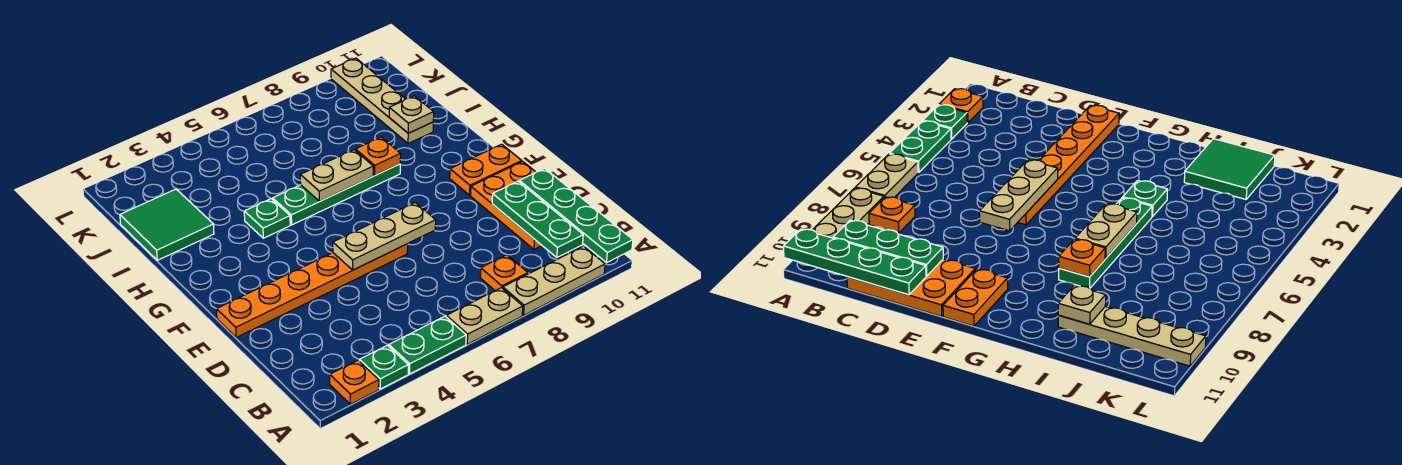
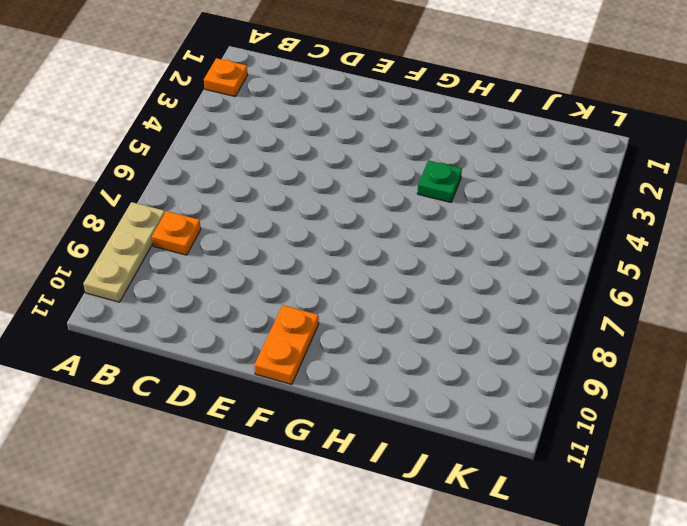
none -> green 1x1 plate [359,345,408,389]
none -> green 1x2 plate [389,316,466,374]
none -> tan 1x2 plate [446,288,523,344]

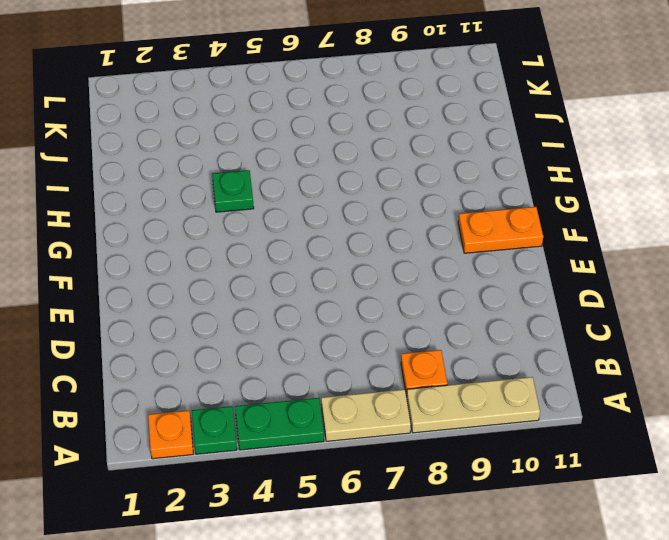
none -> orange 2x3 plate [471,161,542,249]
none -> orange 1x6 plate [217,244,408,338]
none -> green 1x4 plate [273,164,400,225]

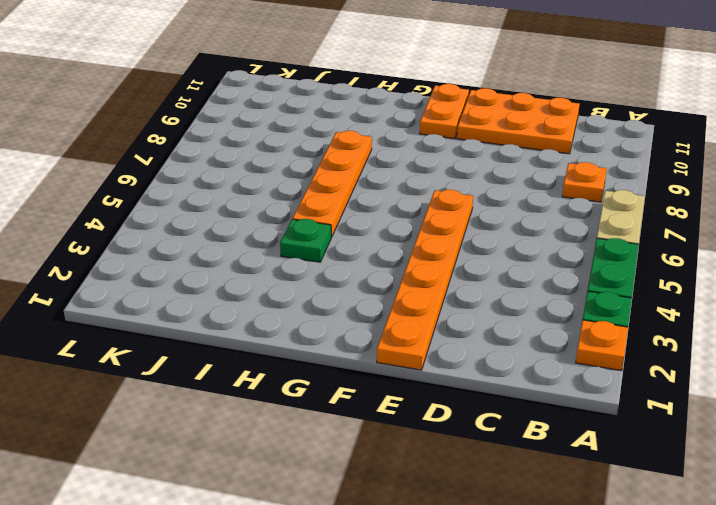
orange 1x4 plate [293,131,372,237] -> green 1x4 plate [273,164,400,225]
none -> tan 1x3 plate [503,246,605,315]
none -> green 2x2 tile [120,189,214,260]
none -> tan 1x4 plate [331,58,433,144]

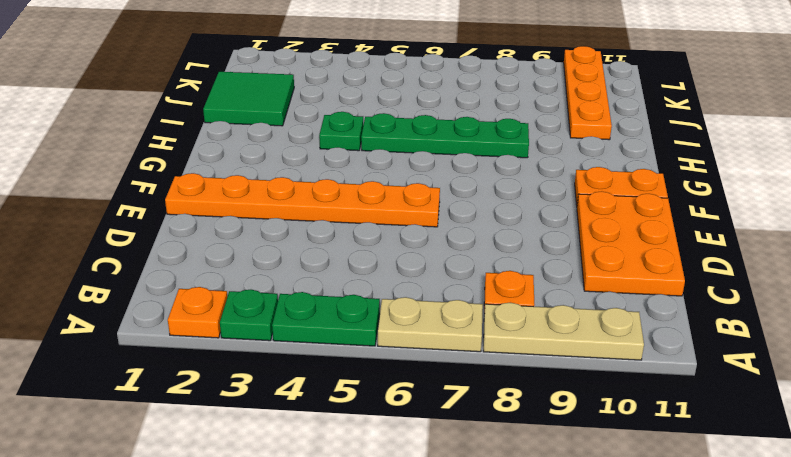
orange 1x4 plate [564,46,612,140] -> tan 1x4 plate [331,58,433,144]
none -> green 1x4 plate [519,168,633,263]
none -> green 1x3 plate [492,181,583,257]
none -> tan 1x3 plate [333,203,436,270]

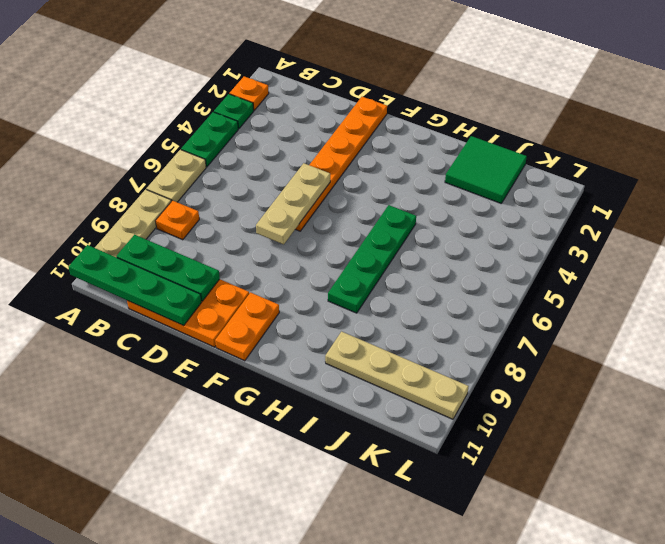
none -> green 1x1 plate [244,199,290,238]
none -> tan 1x2 plate [300,150,373,201]
none -> orange 1x1 plate [355,137,401,176]

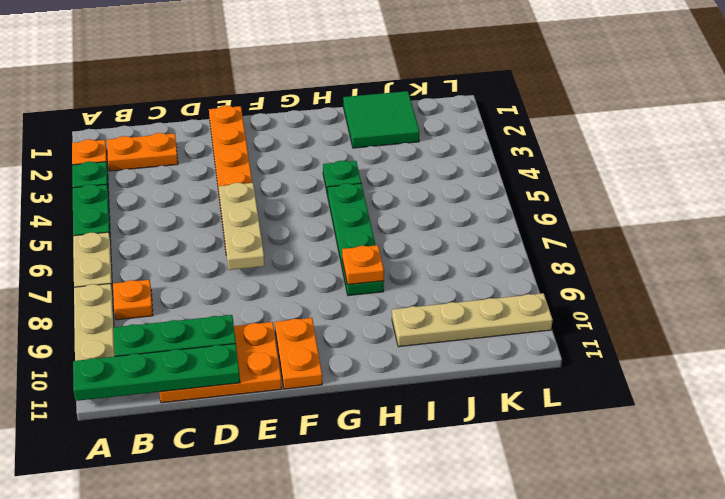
orange 1x2 plate [107,133,178,171] -> none
none -> tan 1x2 plate [300,150,373,201]
none -> tan 1x1 plate [389,96,434,133]

